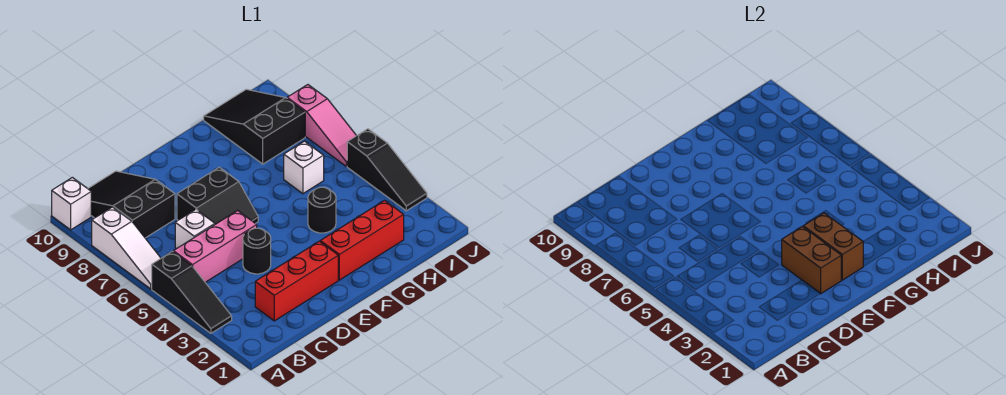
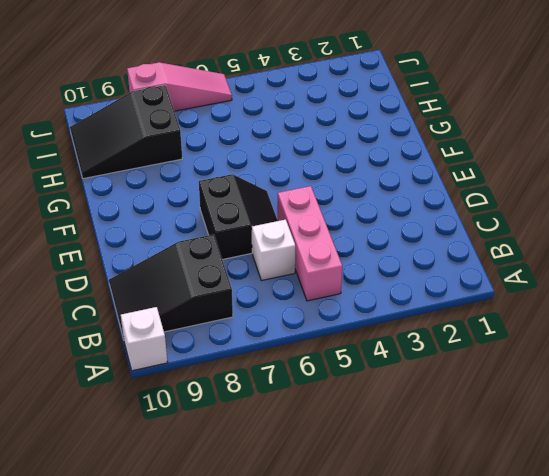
none -> black 1x3 slope [152,251,232,333]
none -> white 1x3 slope [92,207,161,289]
none -> red 1x3 brick [255,241,338,321]

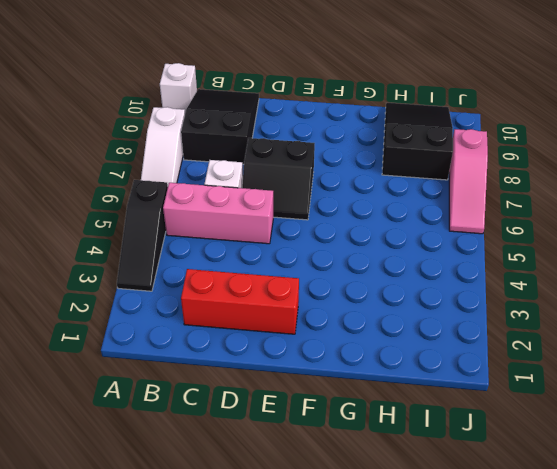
none -> black 1x1 round brick [243,228,271,274]
none -> red 1x3 brick [320,200,404,280]
none -> black 1x1 round brick [308,187,336,233]

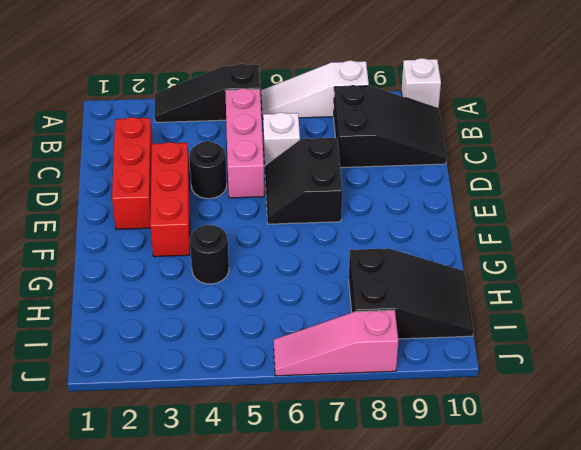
red 1x3 brick [150,142,190,257] -> red 1x3 brick moved to [320,200,404,280]
none -> white 1x1 brick [284,141,324,194]
none -> black 1x3 slope [347,129,427,211]
none -> brown 1x2 brick [782,226,841,294]

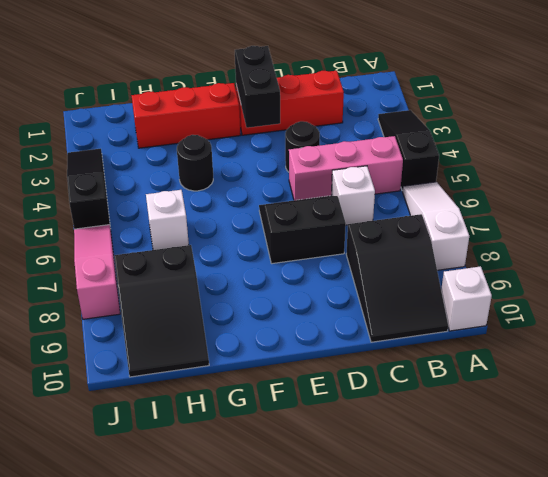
black 1x2 brick [235,46,280,128] -> brown 1x2 brick [782,226,841,294]
none -> brown 1x2 brick [803,213,863,280]

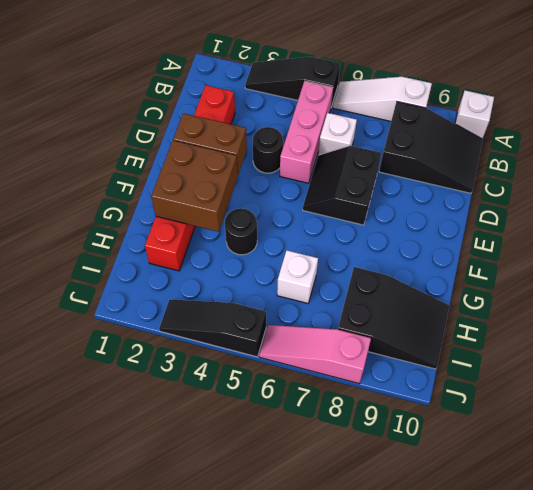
brown 2x2 brick [151,141,238,232] -> brown 1x2 brick [803,213,863,280]

